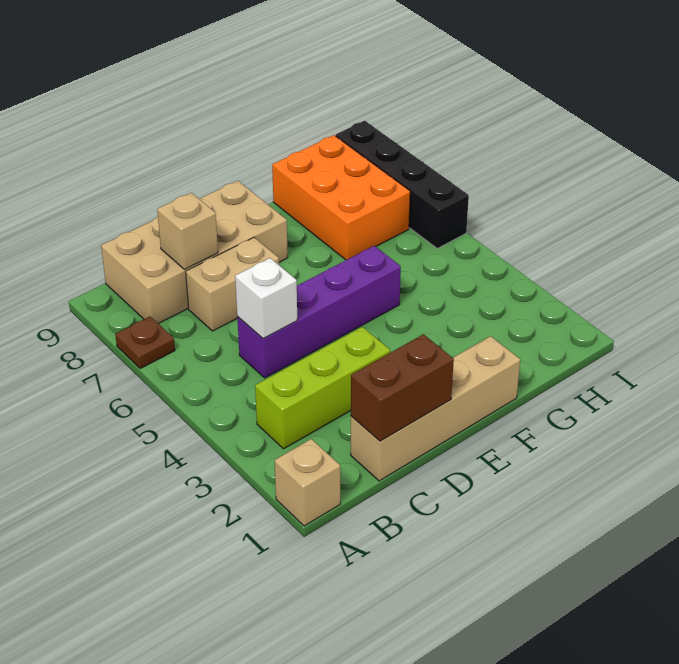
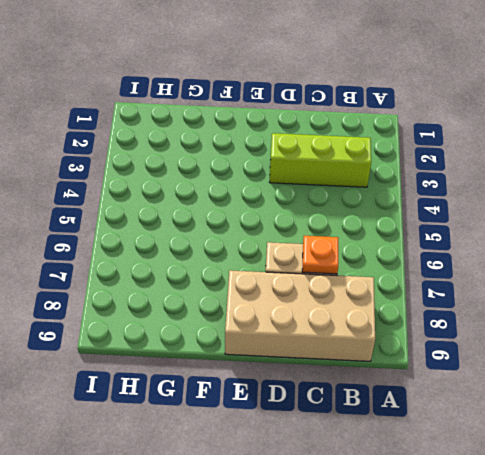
orange 1x1 plate [302,236,338,274] -> none
none -> tan 1x1 brick [274,439,340,526]
none -> brown 1x1 plate [115,317,175,369]
none -> tan 1x4 brick [351,336,520,481]

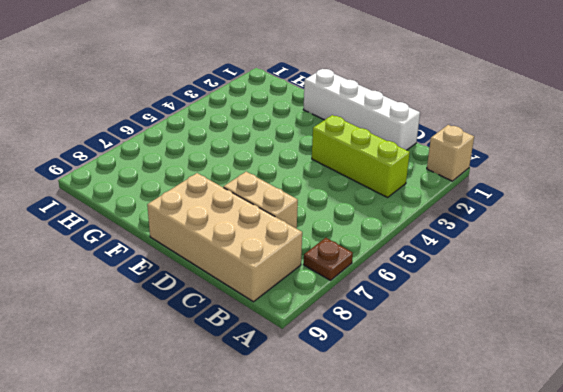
white 1x4 brick [303,69,420,150] -> tan 1x4 brick [351,336,520,481]
none -> purple 1x4 brick [237,246,401,378]
none -> orange 2x3 brick [272,135,410,260]
none -> black 1x4 brick [336,121,469,248]

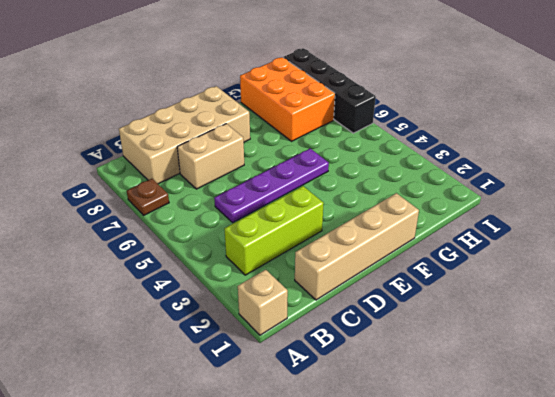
purple 1x4 plate [214,149,329,222] -> purple 1x4 brick [237,246,401,378]
none -> brown 1x2 brick [351,334,454,441]
none -> white 1x1 brick [235,258,297,339]
none -> tan 1x1 brick [157,193,218,269]

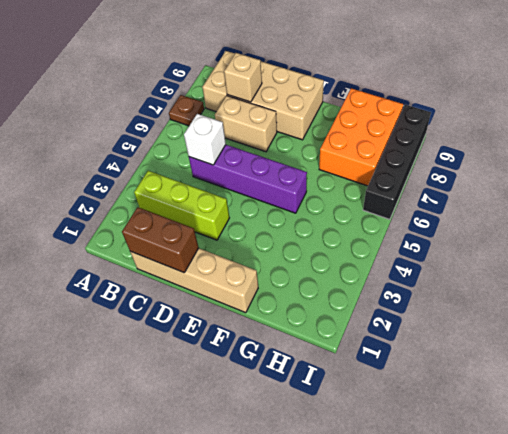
none -> tan 1x1 brick [274,439,340,526]

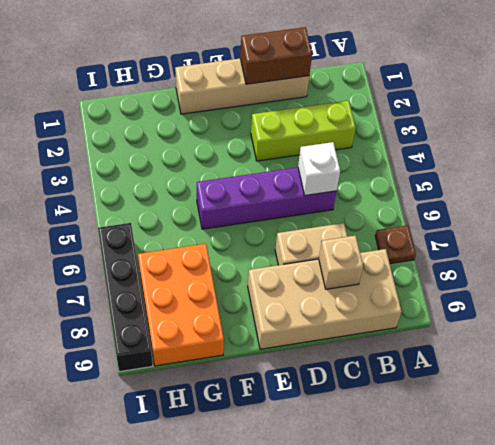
none -> tan 1x1 brick [274,439,340,526]

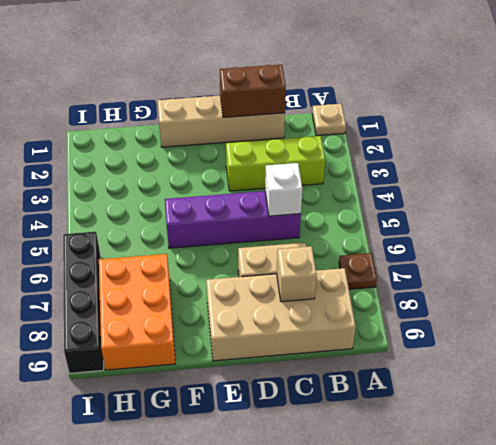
tan 1x1 plate [312,104,346,136] -> tan 1x1 brick [274,439,340,526]

